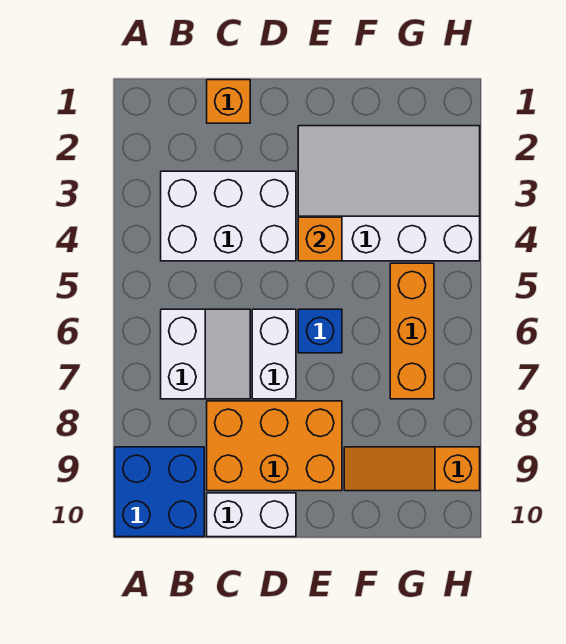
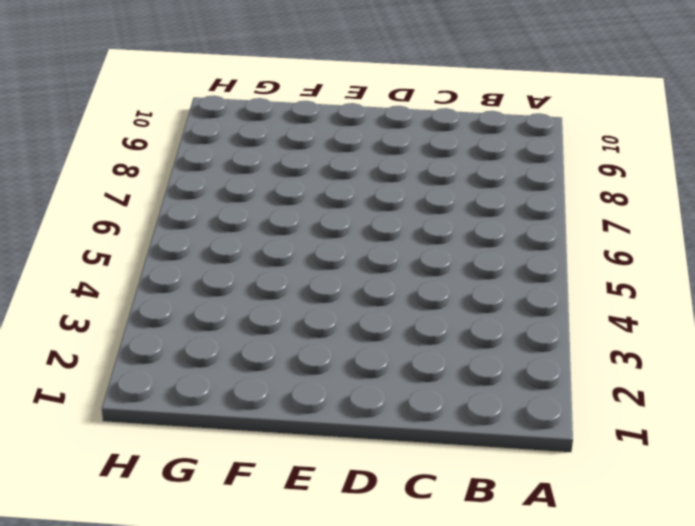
none -> blue 2x2 brick [115,447,204,537]
none -> white 2x3 brick [161,171,296,261]
none -> white 2x2 slope [161,309,250,399]

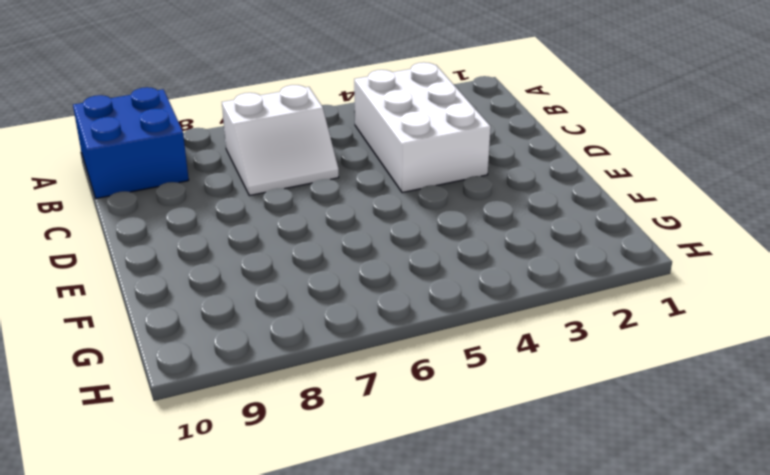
none -> orange 1x1 brick [207,80,250,123]
none -> orange 2x3 brick [207,401,342,491]
none -> white 1x2 brick [207,493,296,537]

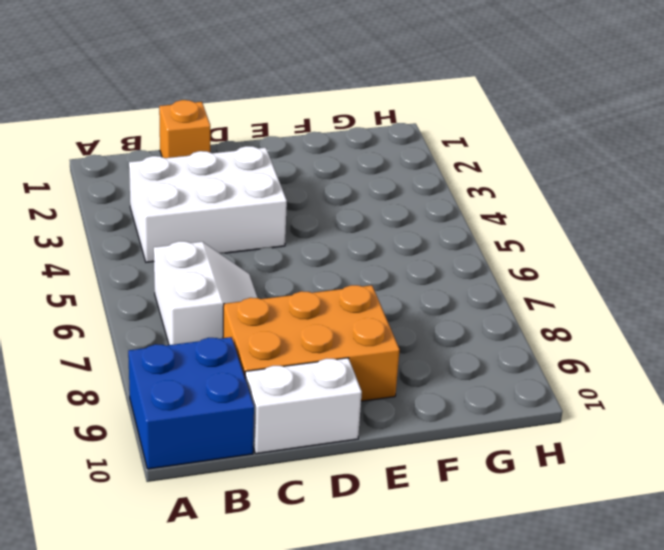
none -> white 1x2 brick [252,309,296,399]
none -> white 3x4 slope [298,126,480,261]
none -> blue 1x1 brick [298,309,342,353]

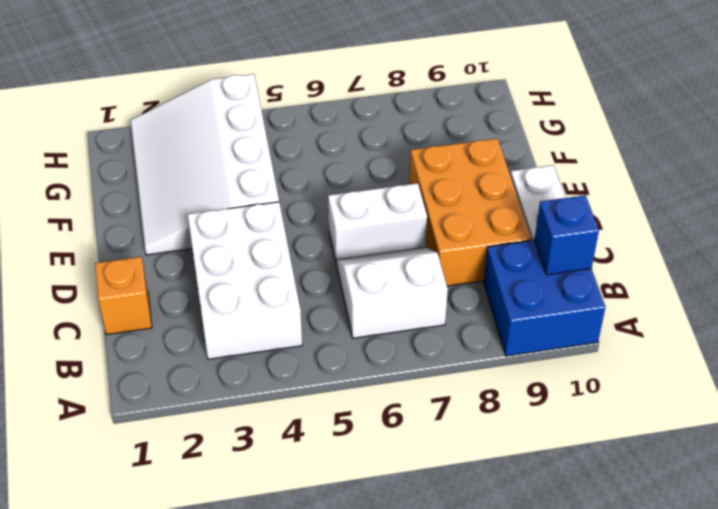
blue 1x1 brick [535,195,599,275] -> blue 1x1 brick moved to [298,309,342,353]
none -> orange 1x3 slope [344,447,480,491]
none -> orange 1x3 brick [390,263,434,399]
none -> orange 1x1 brick [298,217,342,261]

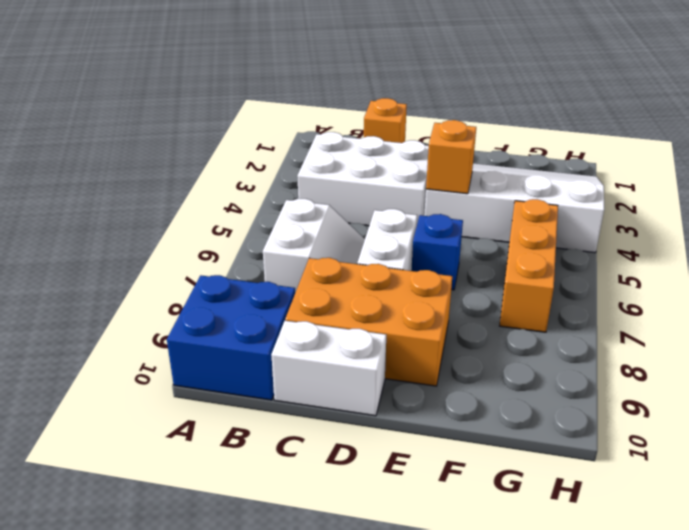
none -> orange 1x3 slope [344,447,480,491]

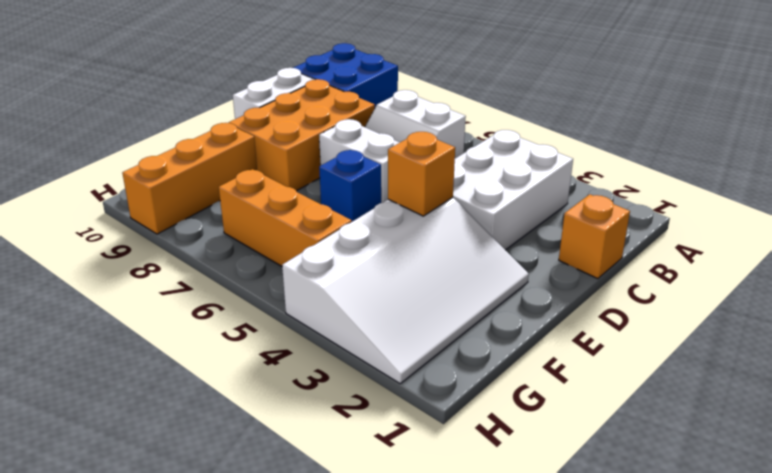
orange 1x3 brick [122,123,257,234] -> orange 1x3 slope [344,447,480,491]

